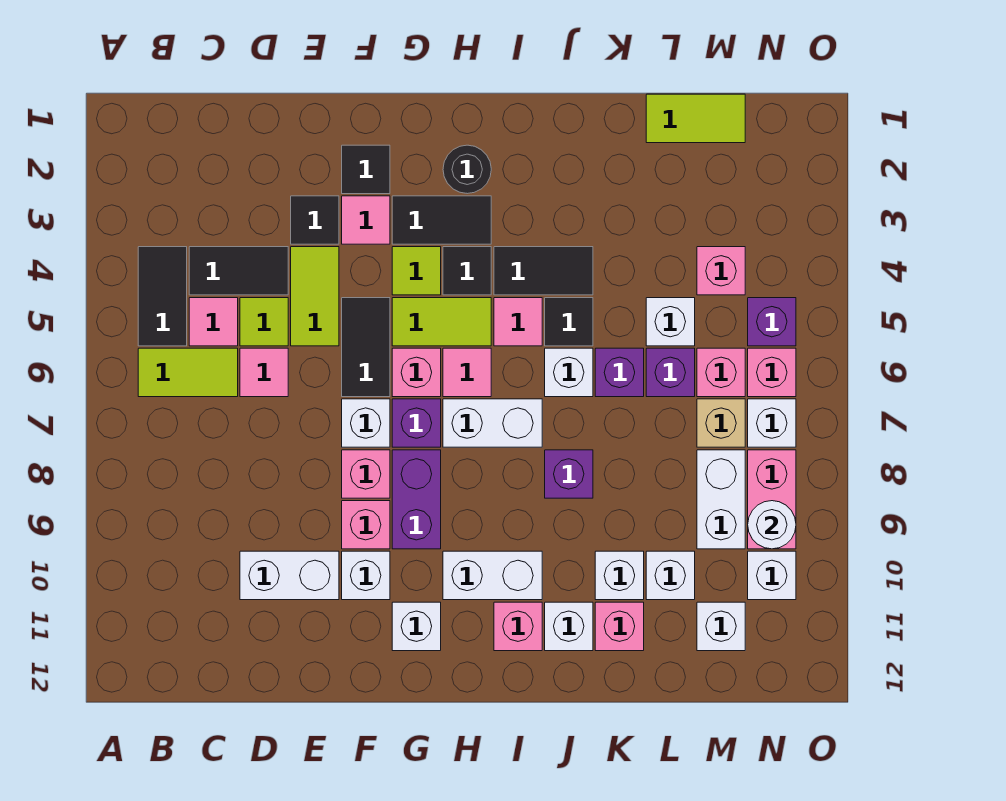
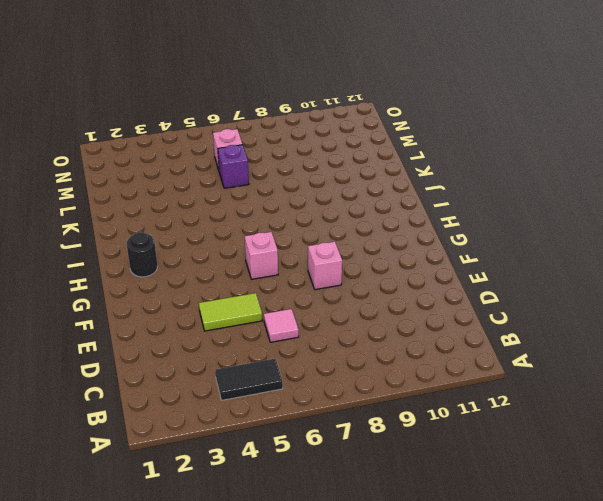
none -> lime 1x2 tile [138,348,238,397]
none -> black 1x2 tile [189,247,288,295]
none -> pink 1x1 tile [189,298,238,346]
none -> lime 1x1 tile [240,298,288,346]

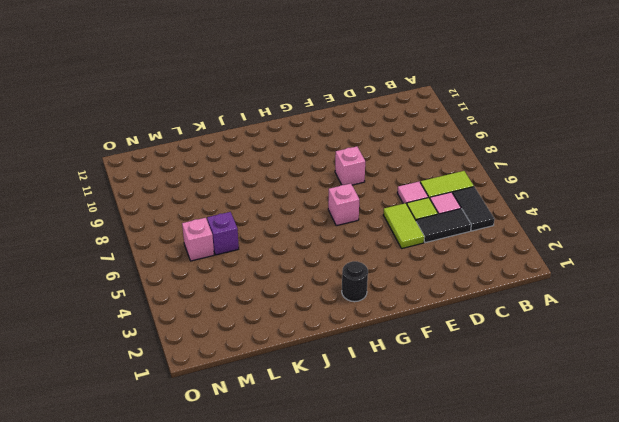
none -> white 1x2 brick [240,551,339,600]
none -> black 1x1 tile [291,196,339,244]
none -> black 1x1 tile [342,145,390,194]
none -> pink 1x1 tile [342,196,390,244]

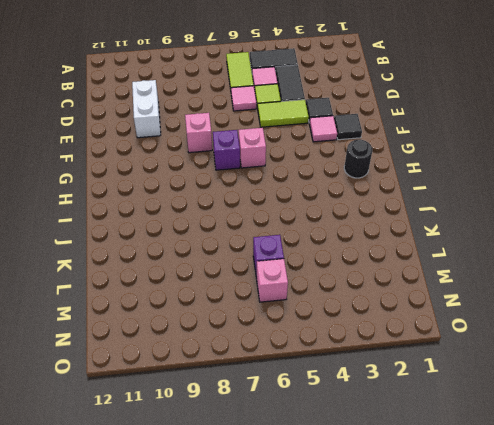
none -> black 1x2 tile [342,298,390,397]
none -> white 1x1 brick [342,399,390,447]
none -> pink 1x1 brick [342,501,390,549]
none -> white 1x1 brick [342,551,390,600]

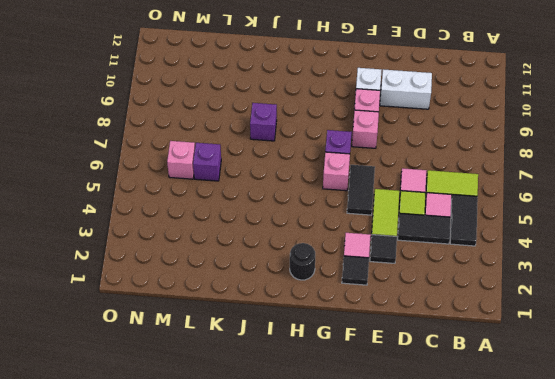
none -> white 1x1 brick [342,399,390,447]
none -> black 1x2 tile [392,196,491,244]
none -> lime 1x1 tile [392,247,441,295]
none -> lime 1x2 tile [392,298,491,346]

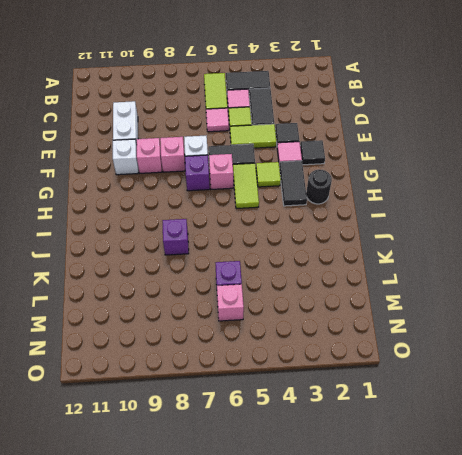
none -> purple 1x2 brick [392,450,441,549]
none -> white 1x1 brick [392,602,441,651]
none -> black 1x1 tile [443,247,491,295]
none -> pink 1x1 tile [443,348,491,397]

